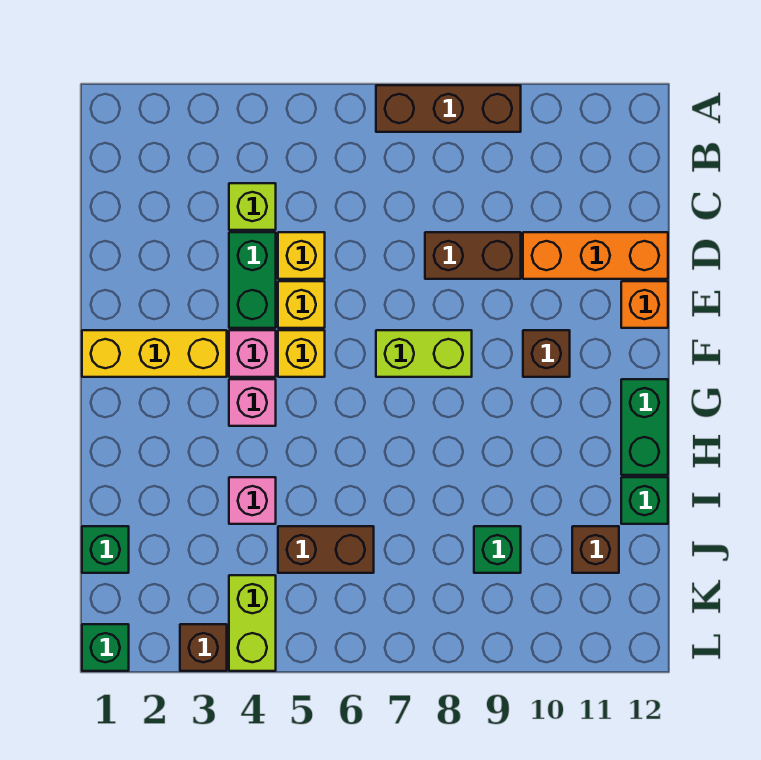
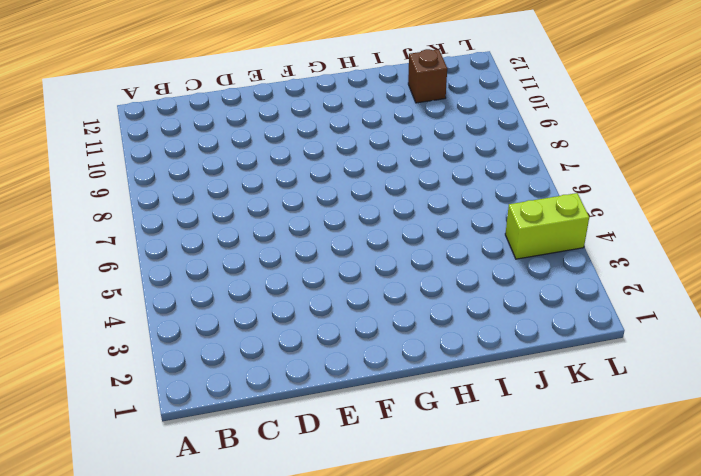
none -> brown 1x3 brick [376,85,521,132]
none -> lime 1x1 brick [229,183,276,230]
none -> green 1x2 brick [229,232,276,328]

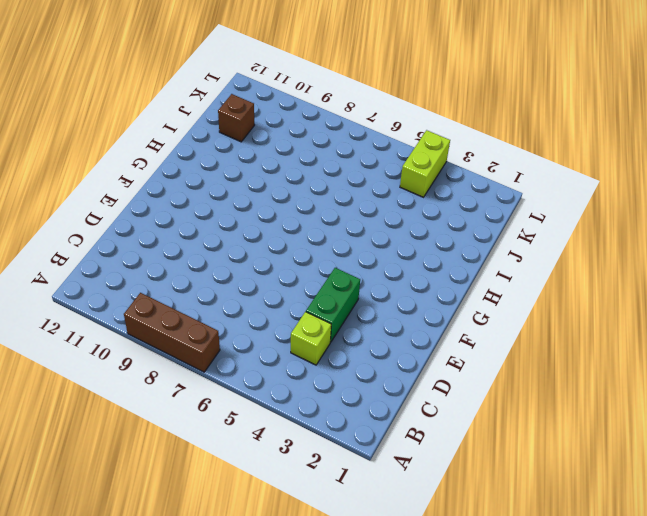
none -> yellow 1x1 brick [278,232,325,279]
none -> brown 1x2 brick [425,232,521,279]
none -> orange 1x3 brick [523,232,668,279]

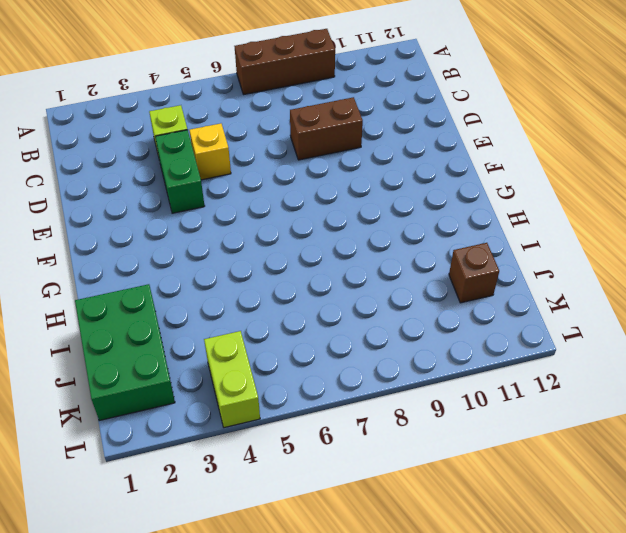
green 2x3 brick [75,284,175,421] -> green 1x1 brick [82,526,129,573]
none -> orange 1x3 brick [523,232,668,279]
none -> yellow 1x1 brick [278,281,325,328]
none -> orange 1x1 brick [621,281,668,328]

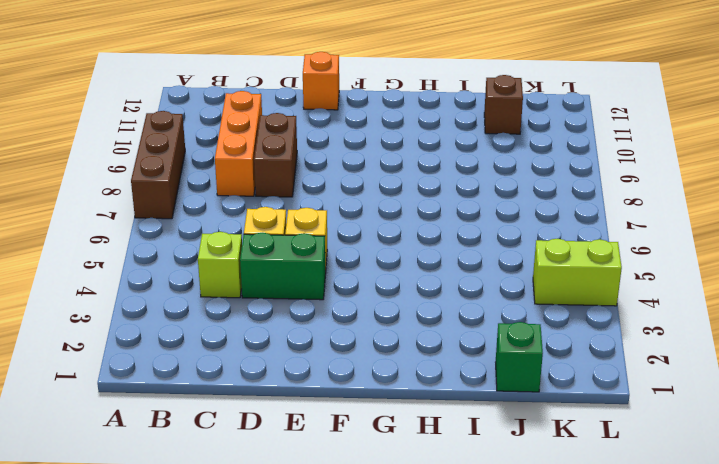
orange 1x3 brick [215,91,262,196] -> orange 1x3 brick moved to [523,232,668,279]
none -> yellow 1x3 brick [82,330,227,377]
none -> pink 1x1 brick [229,330,276,377]
none -> yellow 1x1 brick [278,330,325,377]

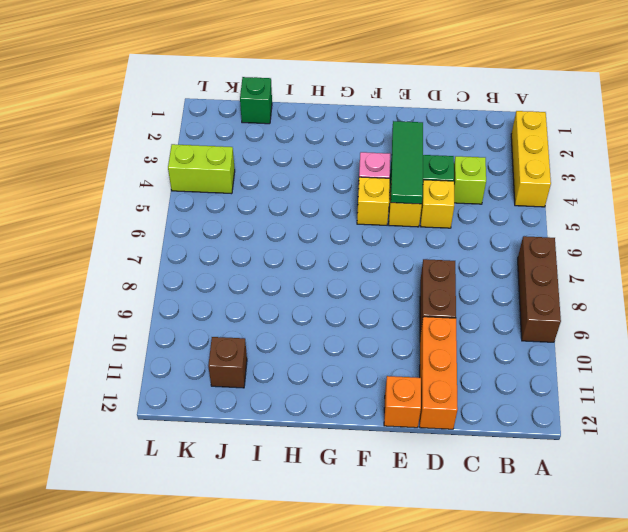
yellow 1x3 brick [511,111,551,207] -> yellow 1x3 brick moved to [82,330,227,377]
green 1x3 tile [391,121,423,204] -> none
none -> lime 1x2 brick [376,330,472,377]
none -> brown 1x1 brick [523,330,570,377]
none -> pink 1x1 brick [229,379,276,426]

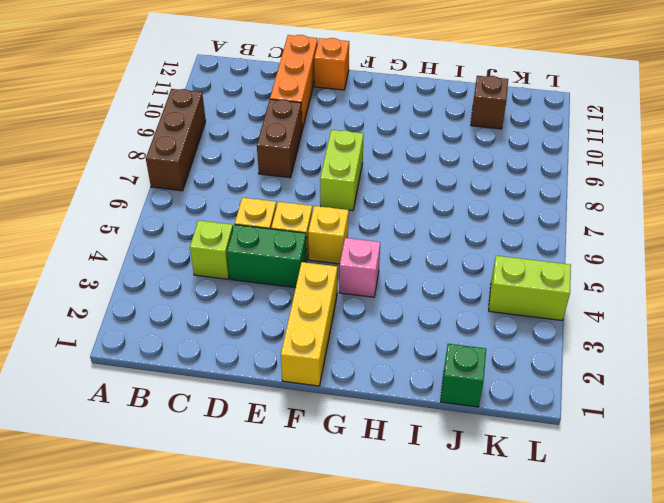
none -> pink 1x1 brick [229,330,276,377]
none -> brown 1x1 brick [523,330,570,377]
none -> green 1x2 brick [621,379,668,475]

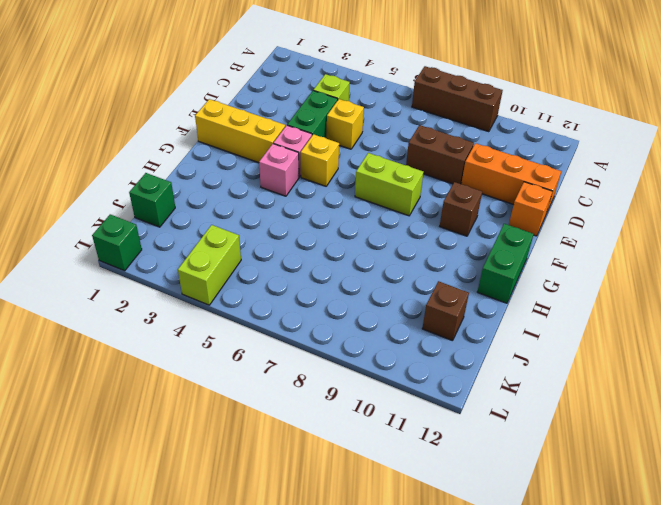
none -> yellow 1x1 brick [278,281,325,328]
none -> pink 1x1 brick [229,477,276,524]
none -> green 1x1 brick [621,477,668,524]

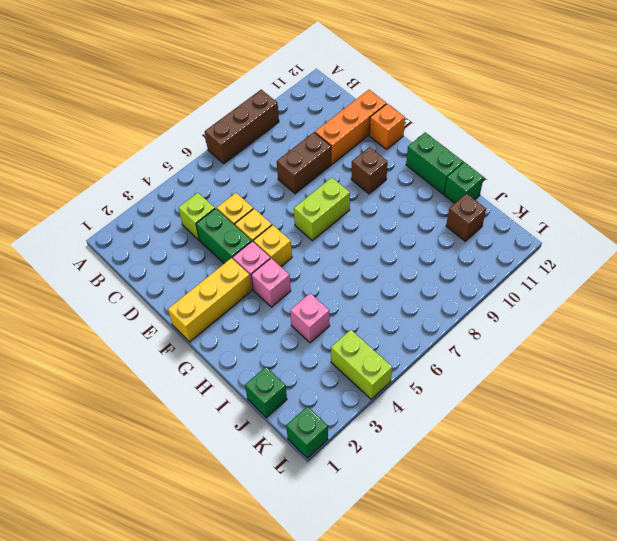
none -> brown 1x2 brick [278,526,374,573]
none -> green 1x1 brick [474,526,521,573]
none -> brown 1x1 brick [180,624,227,671]

